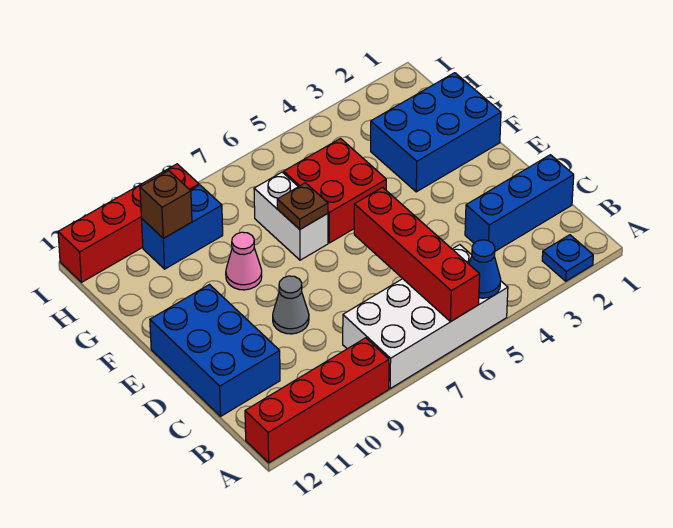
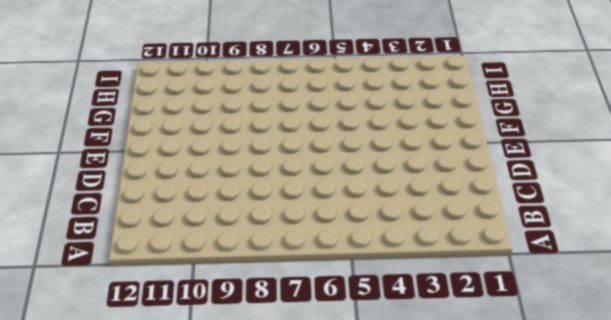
none -> blue 1x1 plate [542,235,593,281]
none -> white 2x4 brick [343,245,508,389]
none -> red 1x4 brick [245,338,389,463]

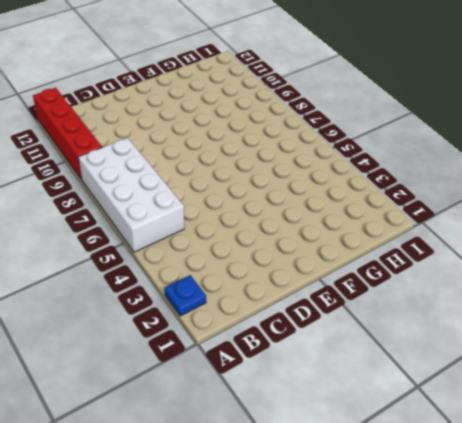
none -> blue 1x3 brick [465,155,574,251]
none -> blue 2x3 brick [150,285,280,416]
none -> grey 1x1 cone [273,276,309,334]

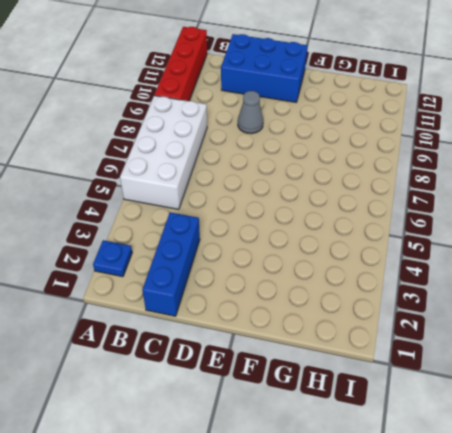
none -> blue 2x3 brick [371,73,501,192]
none -> red 2x2 brick [284,139,386,243]
none -> white 1x2 brick [254,172,328,260]

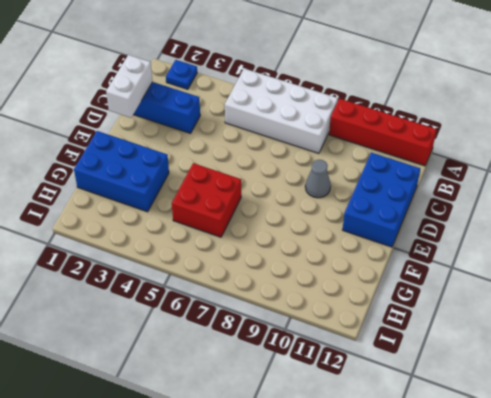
white 1x2 brick [106,55,153,118] -> white 1x2 brick moved to [254,172,328,260]
none -> pink 1x1 cone [226,232,262,290]
none -> blue 1x2 brick [142,185,223,269]
none -> red 1x4 brick [58,164,199,282]

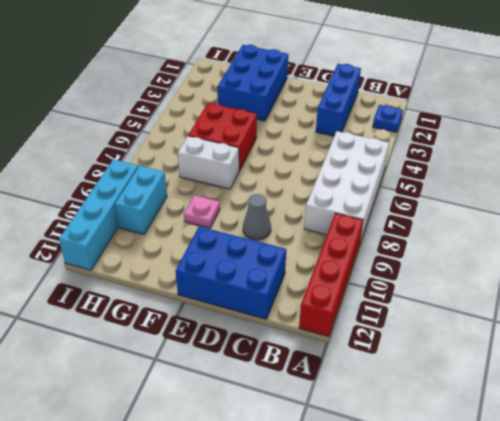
pink 1x1 plate [184,195,220,228] -> pink 1x1 cone [226,232,262,290]
cyan 1x2 brick [115,166,167,235] -> blue 1x2 brick [142,185,223,269]
cyan 1x4 brick [59,159,138,270] -> red 1x4 brick [58,164,199,282]
none -> blue 1x1 cone [469,240,501,298]
none -> red 1x4 brick [354,187,480,322]
none -> brown 1x1 plate [277,183,328,229]

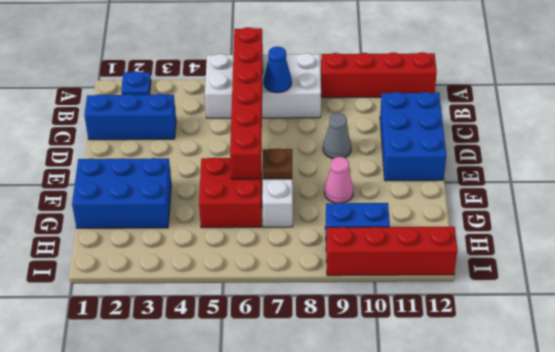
red 1x6 brick [230,27,263,179] -> red 1x4 brick [354,187,480,322]
blue 1x1 cone [264,47,292,93] -> blue 1x1 cone moved to [469,240,501,298]
none -> brown 1x1 brick [140,171,192,238]

